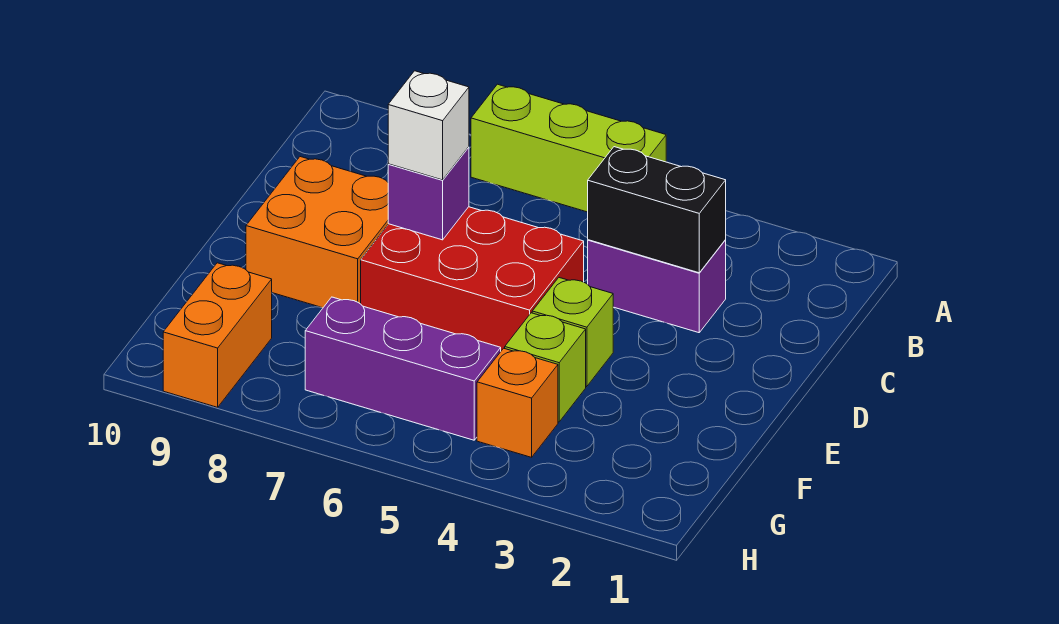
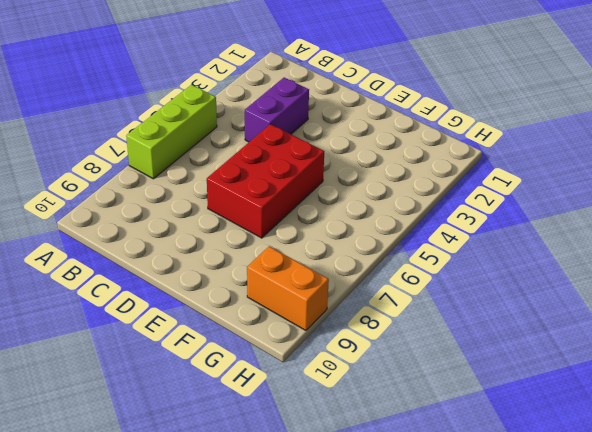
none -> orange 2x2 brick [246,157,388,308]
none -> lime 1x1 brick [532,278,613,387]
none -> lime 1x1 brick [505,313,586,422]

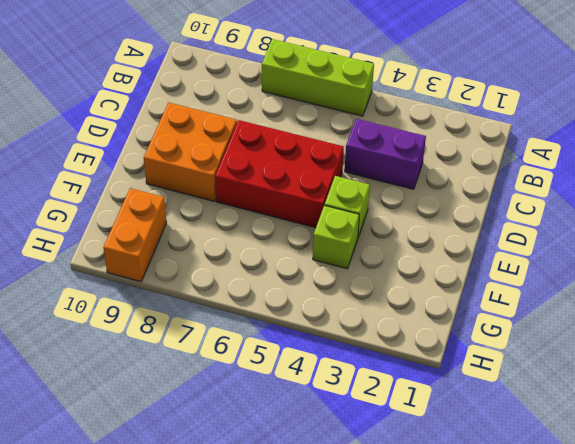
none -> orange 1x1 brick [477,348,558,457]
none -> purple 1x3 brick [305,297,501,440]
none -> black 1x2 brick [588,147,726,273]

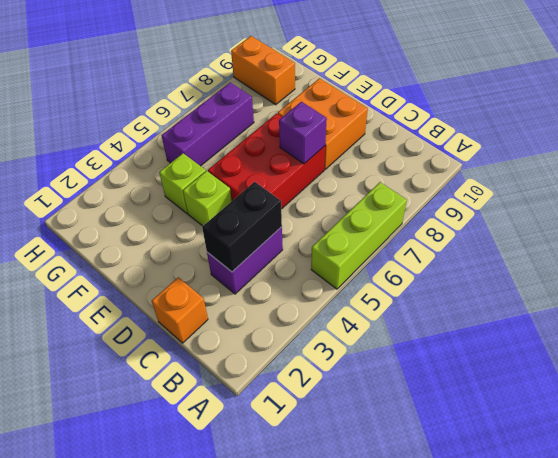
orange 1x1 brick [152,277,208,343] -> orange 1x1 brick moved to [477,348,558,457]
none -> white 1x1 brick [388,71,469,180]

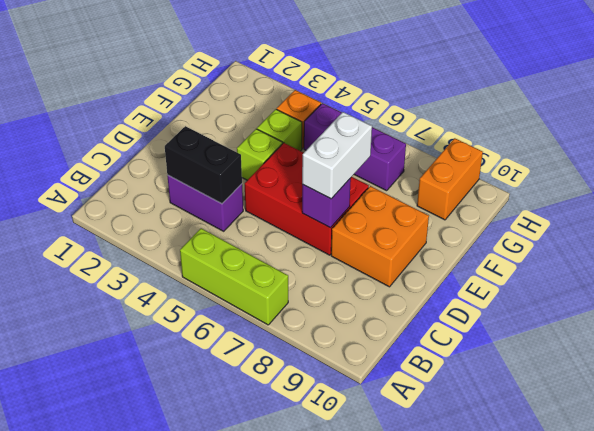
white 1x2 brick [302,112,372,199] -> white 1x1 brick [388,71,469,180]

